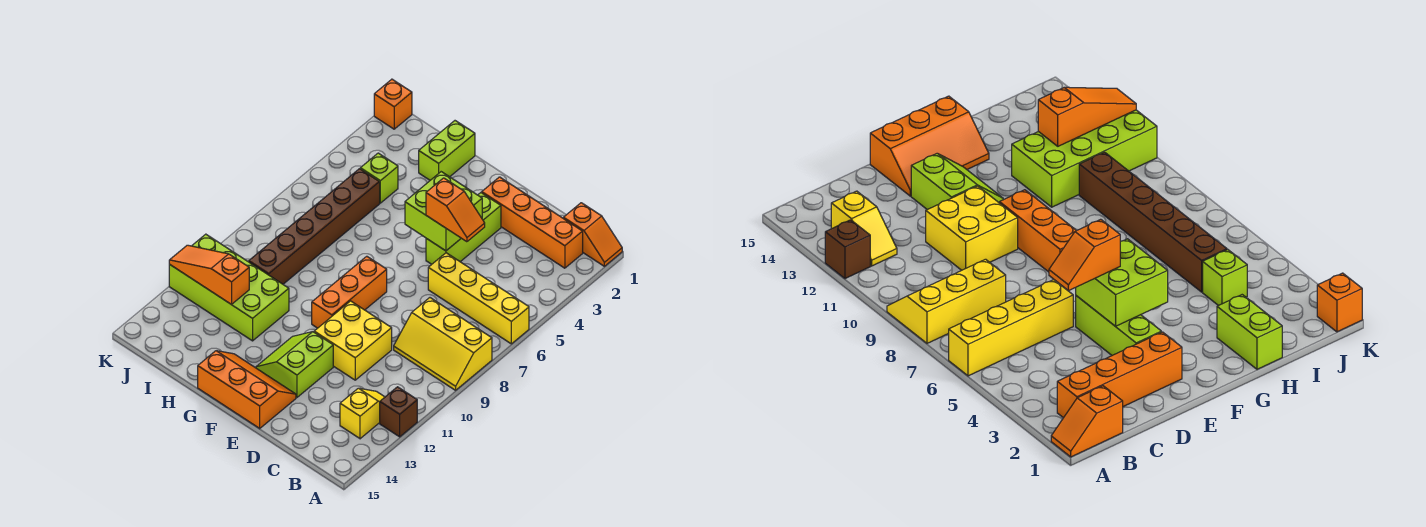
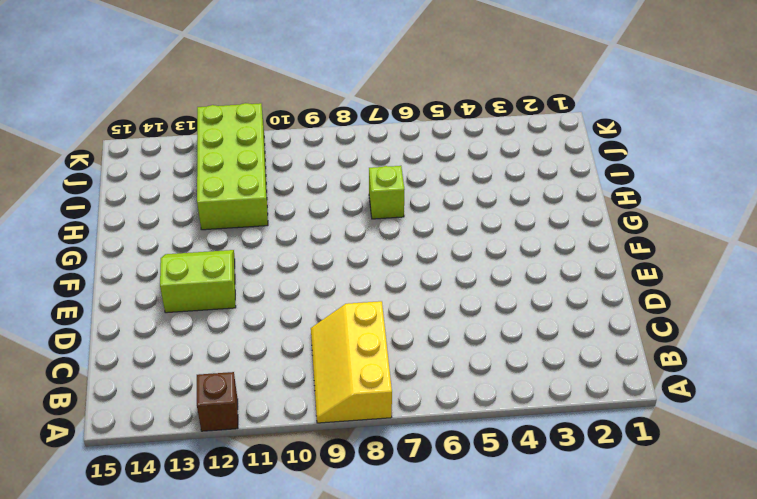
lime 1x1 brick [369,166,405,219] -> lime 1x1 brick moved to [360,153,398,203]
none -> orange 1x2 slope [563,203,622,266]
none -> yellow 1x4 brick [428,253,529,344]
none -> orange 1x4 brick [482,177,583,268]

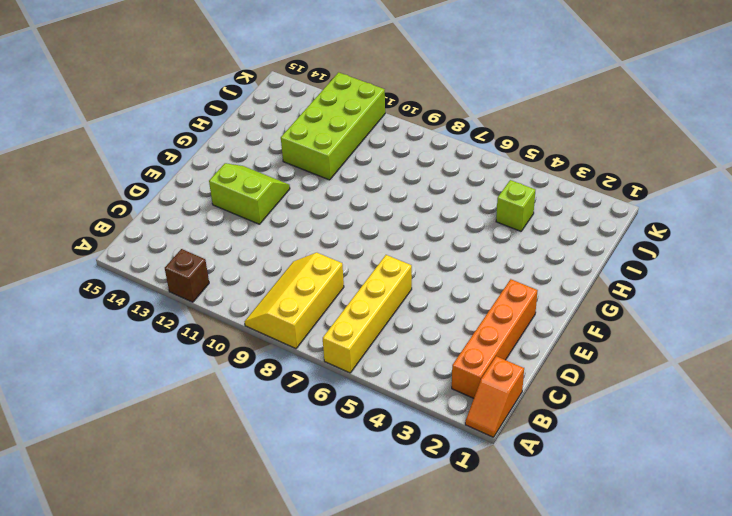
none -> yellow 1x2 slope [340,388,385,439]
none -> yellow 2x2 brick [314,301,392,380]
none -> lime 1x3 brick [426,193,501,264]

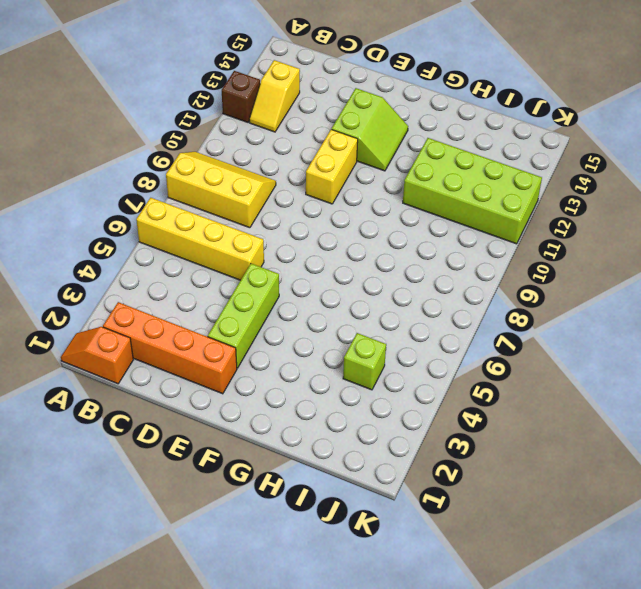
yellow 1x2 brick [306,129,358,204] -> yellow 2x2 brick [314,301,392,380]
none -> orange 2x3 slope [198,351,296,428]
none -> orange 1x3 brick [312,256,387,328]
none -> lime 1x2 brick [419,121,475,180]

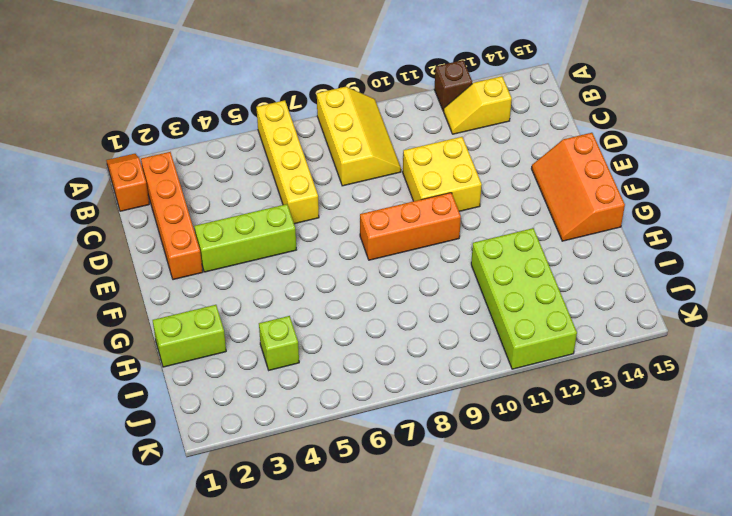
none -> lime 2x2 slope [256,332,333,397]
none -> brown 1x6 brick [249,169,380,284]
none -> orange 1x1 brick [374,79,412,129]

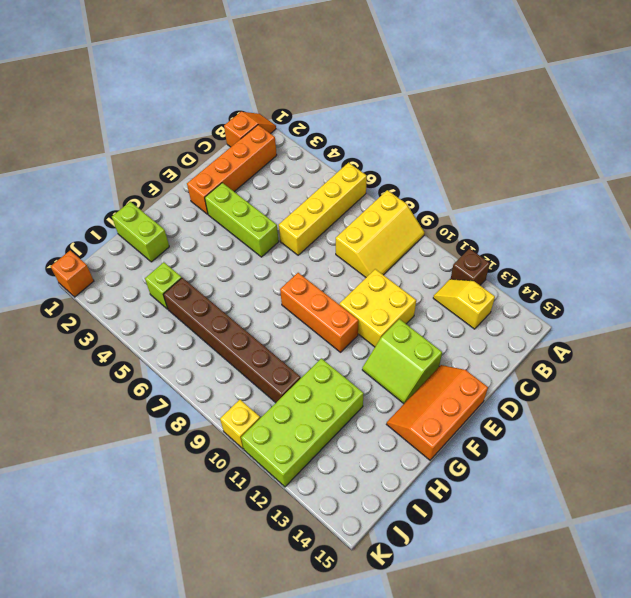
yellow 1x1 brick [220,400,260,449] -> none
none -> lime 2x2 brick [405,172,482,251]
none -> orange 1x3 slope [169,245,249,305]
none -> orange 1x2 slope [426,178,485,242]

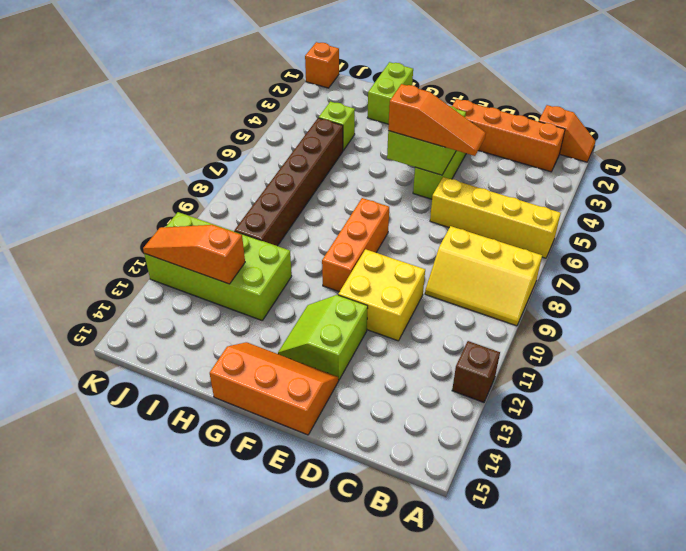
orange 1x3 slope [388,84,486,156] -> orange 1x2 slope [426,178,485,242]
none -> yellow 1x2 slope [340,388,385,439]

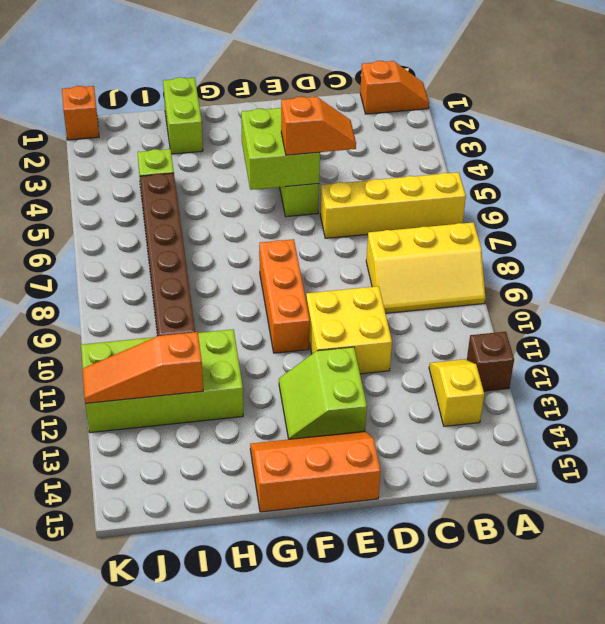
none -> orange 1x4 brick [482,177,583,268]

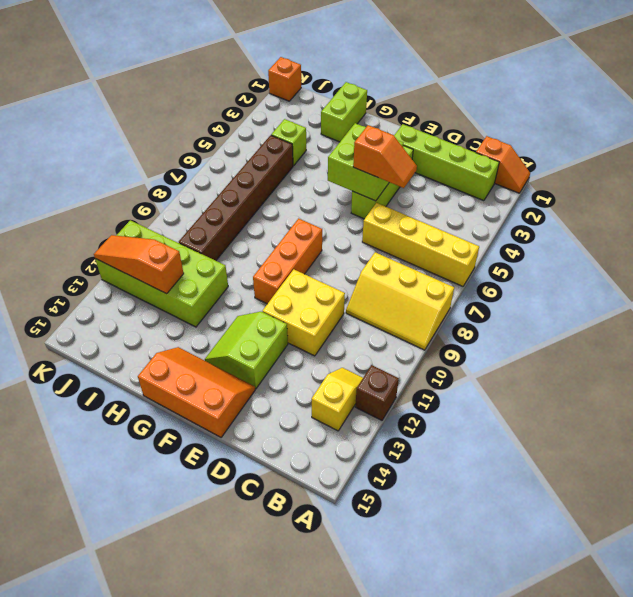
lime 1x4 brick [394,124,499,201] -> orange 1x4 brick [482,177,583,268]

